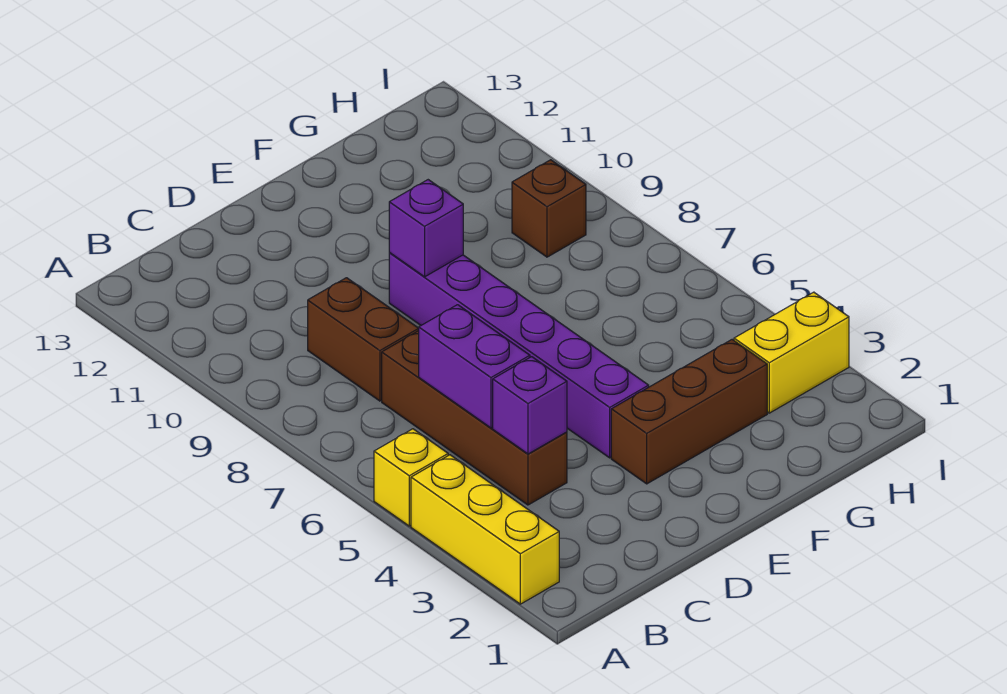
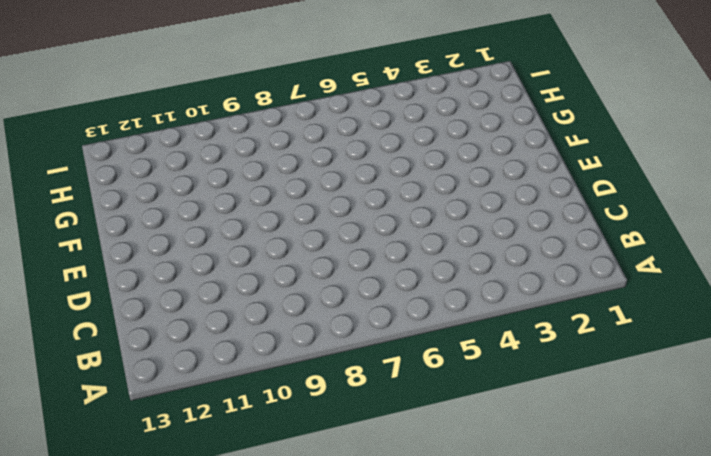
none -> yellow 1x3 brick [411,455,559,604]
none -> yellow 1x1 brick [374,429,448,526]

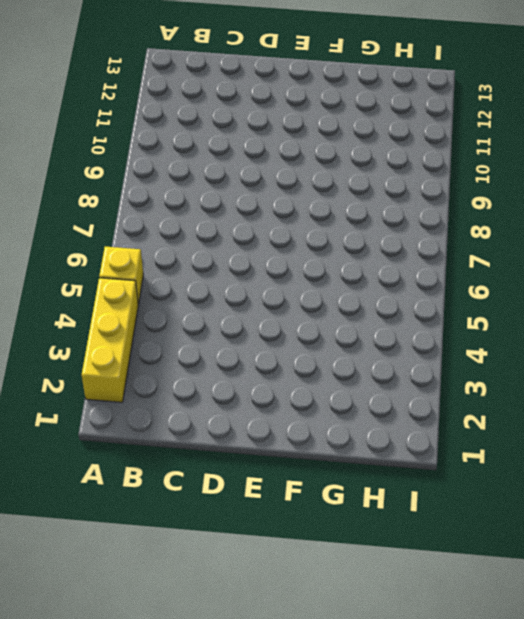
none -> brown 1x4 brick [382,331,567,505]
none -> brown 1x2 brick [308,278,419,401]

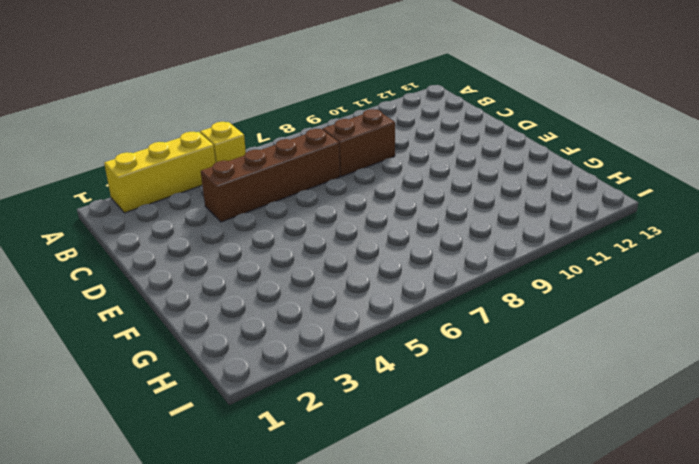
none -> brown 1x3 brick [611,340,767,484]
none -> purple 1x6 brick [389,253,649,458]

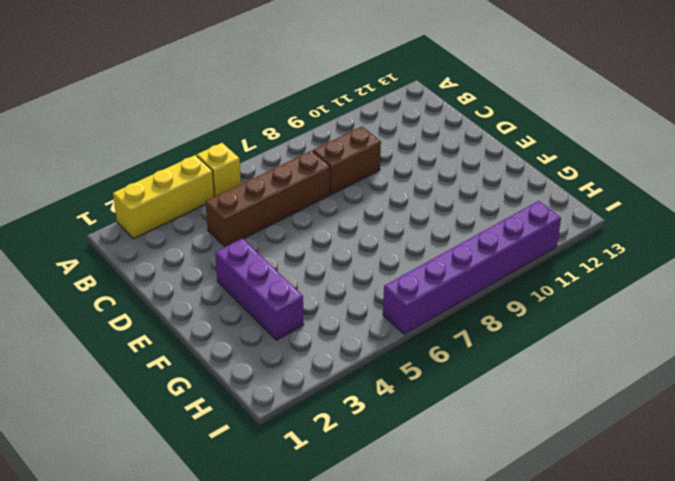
purple 1x3 brick [215,239,304,340] -> brown 1x3 brick [611,340,767,484]
purple 1x6 brick [383,201,561,334] -> purple 1x6 brick moved to [389,253,649,458]
none -> yellow 1x2 brick [734,292,849,413]
none -> brown 1x1 brick [512,160,586,257]

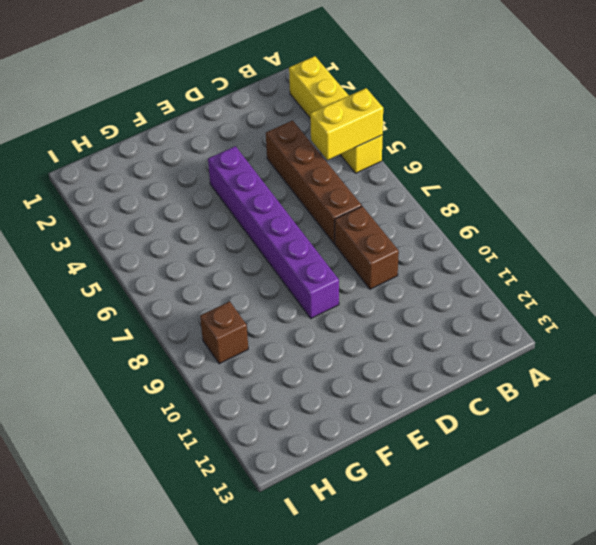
yellow 1x2 brick [310,88,383,160] -> yellow 1x2 brick moved to [734,292,849,413]
none -> brown 1x3 brick [611,340,767,484]
none -> purple 1x1 brick [493,357,567,454]

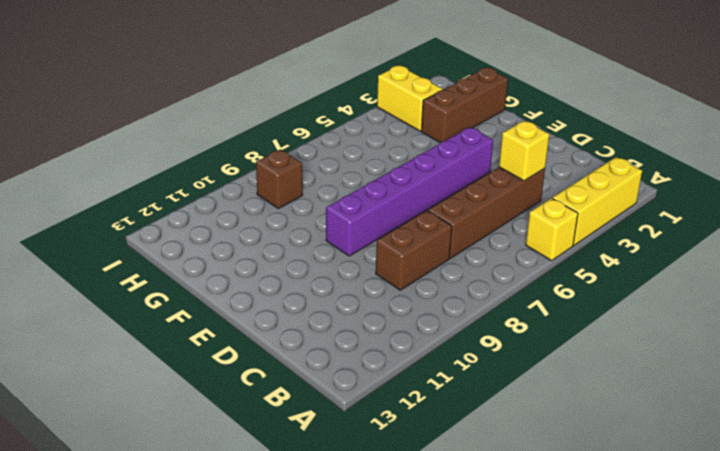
yellow 1x1 brick [499,121,550,181] -> purple 1x1 brick [493,357,567,454]
brown 1x3 brick [421,68,508,143] -> brown 1x3 brick turned to [611,340,767,484]
none -> purple 1x2 brick [419,305,530,428]
none -> purple 1x1 brick [389,180,463,277]

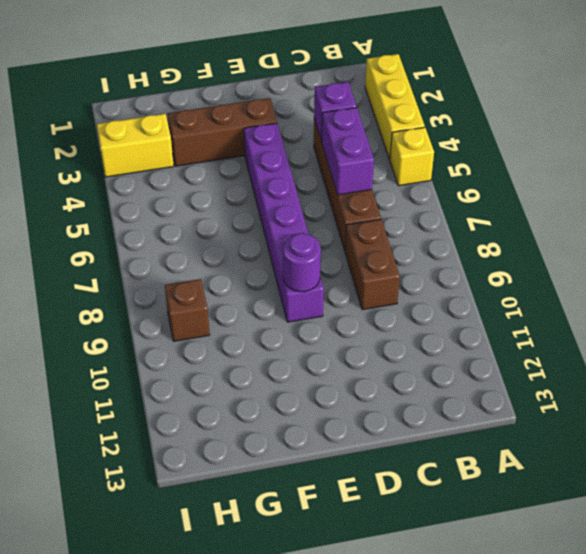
purple 1x1 round brick [283,233,321,292] -> purple 1x1 brick [389,180,463,277]

